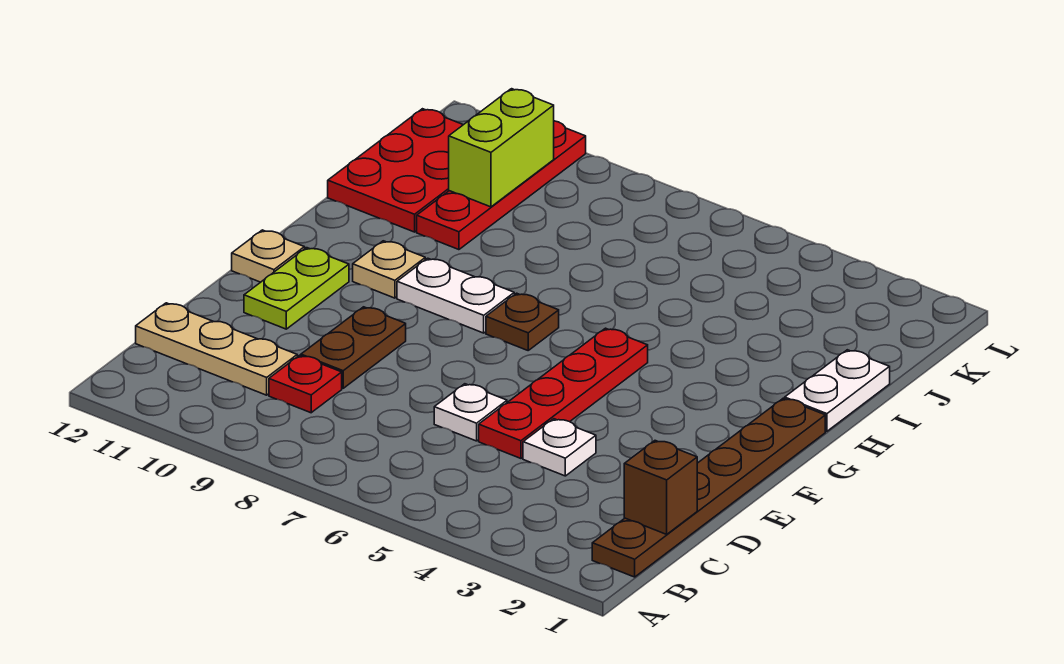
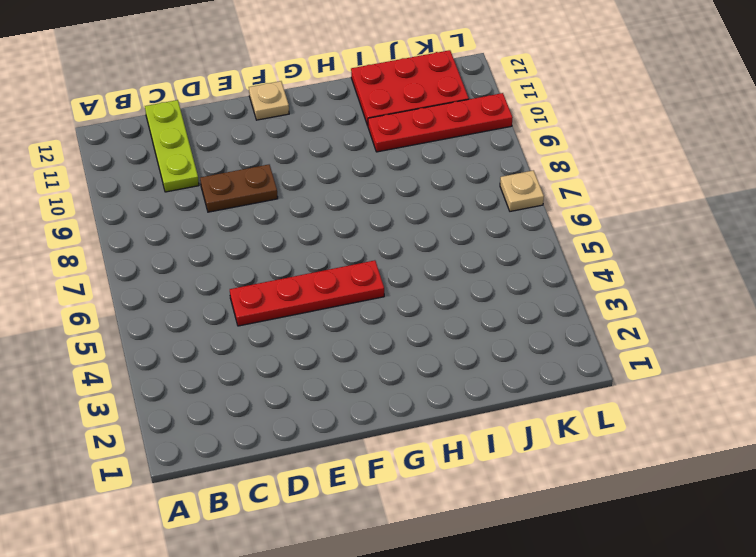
lime 1x3 plate [145,100,199,192] -> tan 1x3 plate [136,303,297,395]
tan 1x1 plate [500,170,544,211] -> tan 1x1 plate moved to [353,241,425,298]
none -> brown 1x6 plate [592,398,825,577]
none -> red 1x1 plate [269,355,342,413]
none -> white 1x1 plate [523,419,596,476]

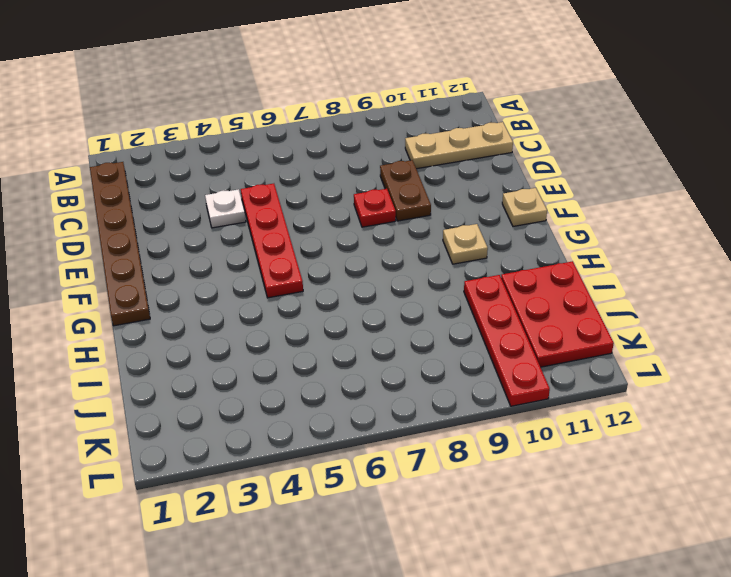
red 1x1 plate [354,189,396,227] -> red 1x1 plate moved to [269,355,342,413]
none -> white 1x1 plate [434,384,507,441]
none -> lime 1x2 plate [244,248,349,329]
none -> brown 1x1 plate [486,293,559,350]

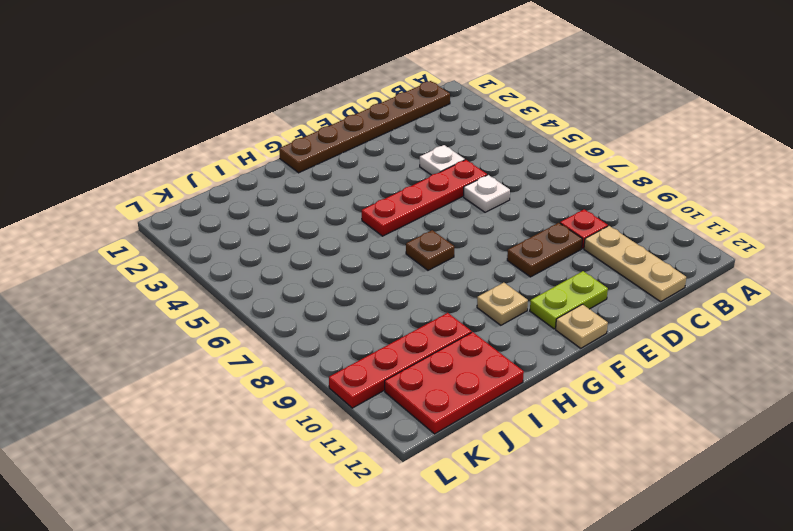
none -> white 1x2 plate [397,258,514,333]
none -> white 1x2 plate [785,350,890,431]
none -> brown 1x1 brick [624,441,697,534]

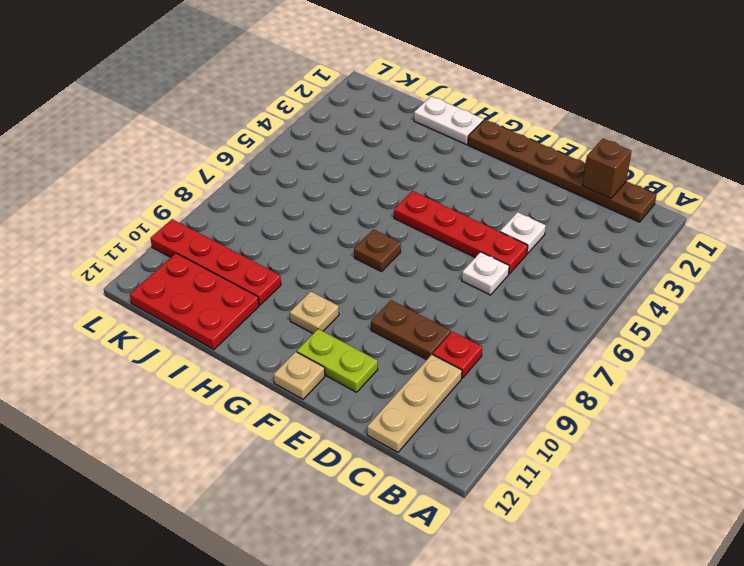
none -> white 1x2 plate [397,258,514,333]
none -> lime 1x2 brick [449,89,554,207]

